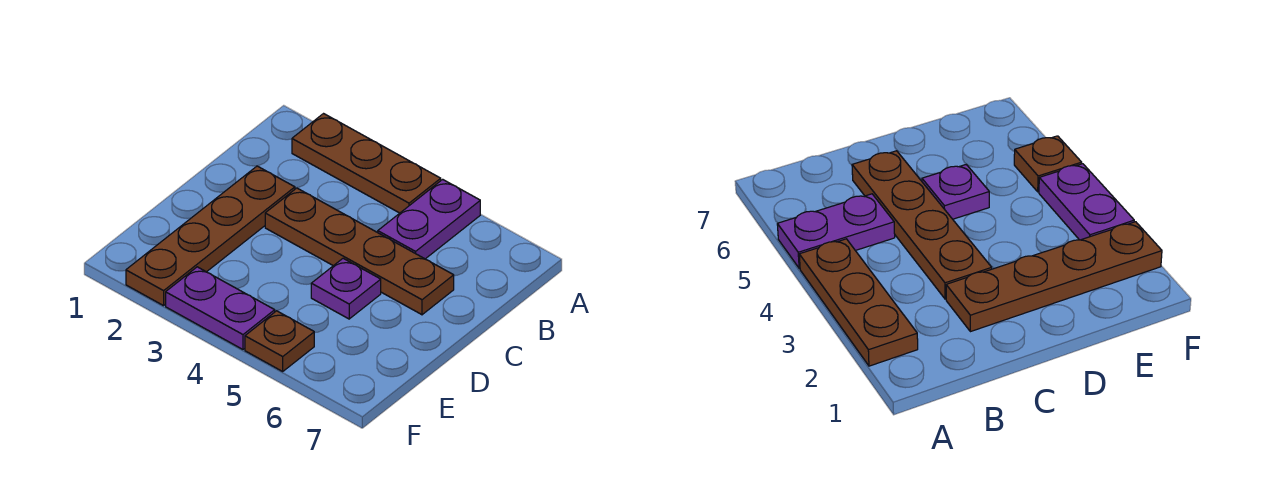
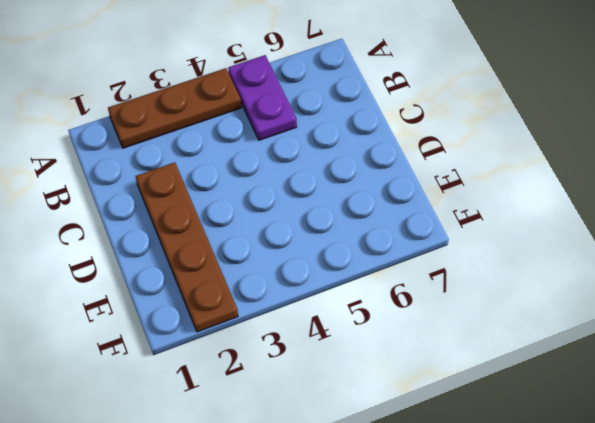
none -> brown 1x4 plate [265,188,454,315]
none -> purple 1x1 plate [311,258,381,319]

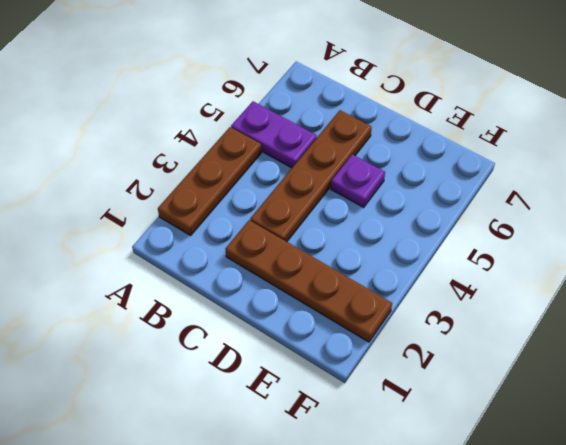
none -> purple 1x2 plate [166,267,275,349]
none -> brown 1x1 plate [245,311,314,371]

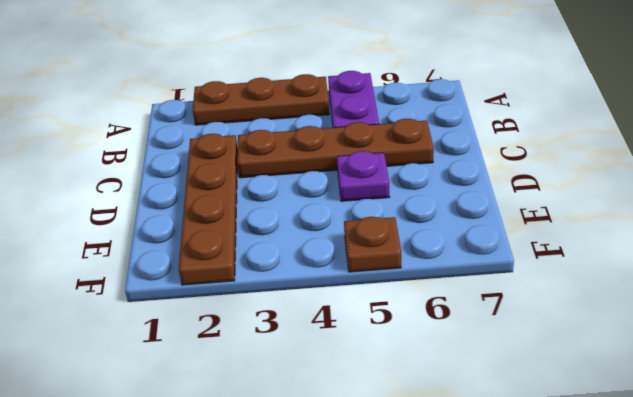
none -> purple 1x2 plate [166,267,275,349]

